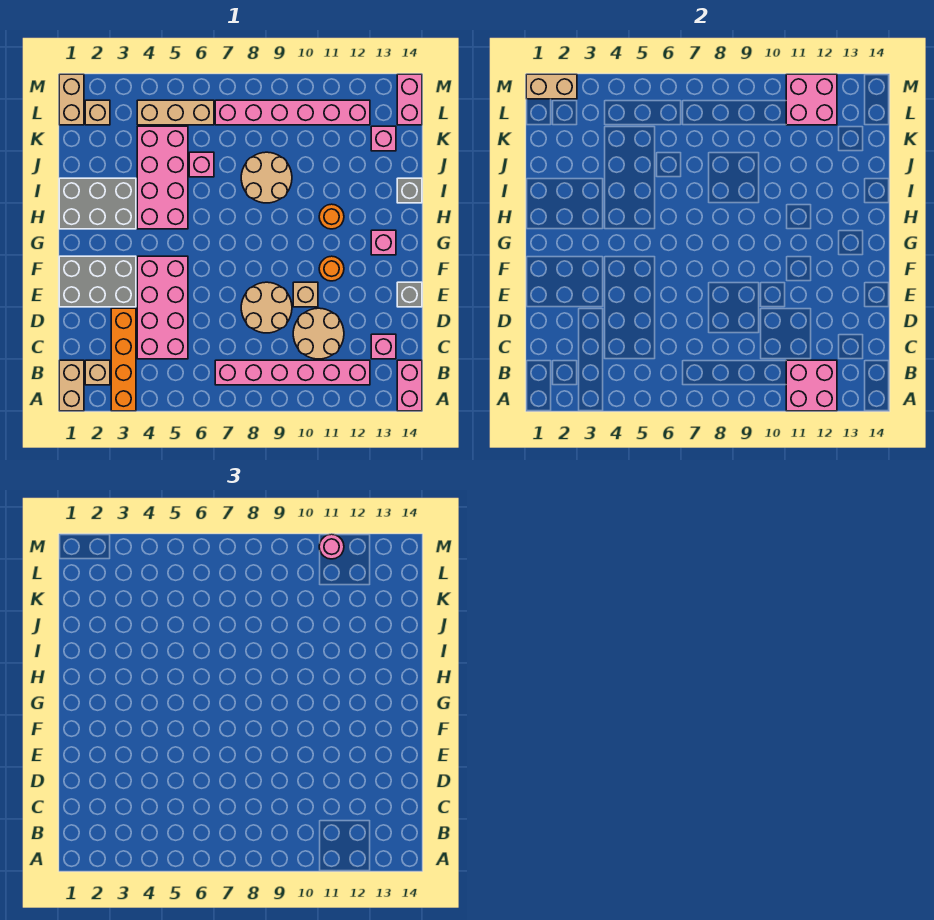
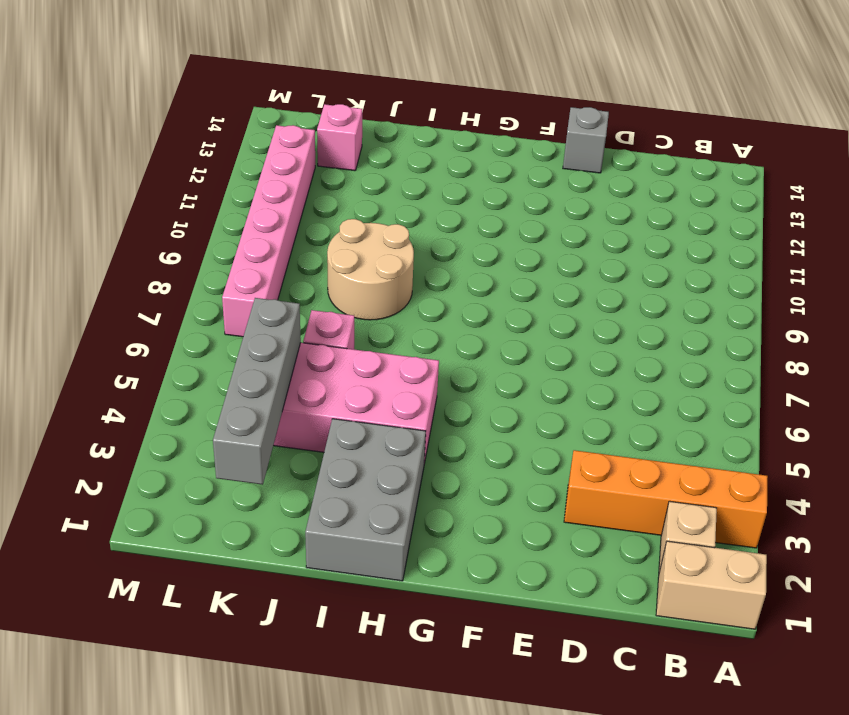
grey 1x4 brick [213,298,301,485] -> none
none -> pink 1x2 brick [397,360,422,411]
none -> pink 1x6 brick [215,360,370,385]
none -> pink 2x4 brick [137,256,188,359]
none -> tan 2x2 round brick [293,308,344,359]

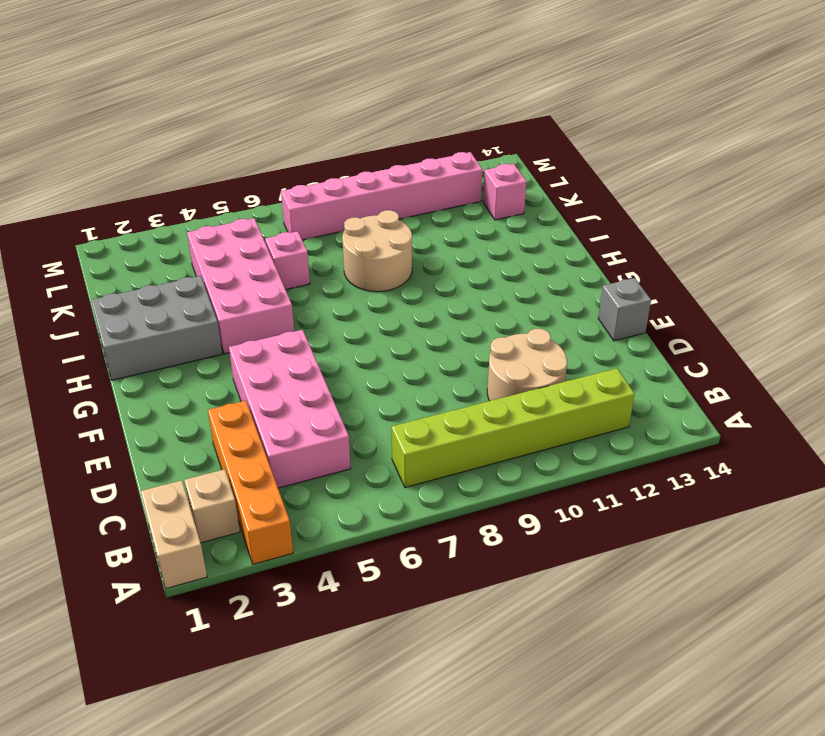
lime 1x6 brick [391,368,635,488] -> pink 1x6 brick [215,360,370,385]
none -> pink 1x2 brick [397,360,422,411]
none -> pink 1x1 brick [371,334,396,359]
none -> tan 2x2 round brick [241,282,292,333]
none -> grey 2x3 brick [59,256,136,307]

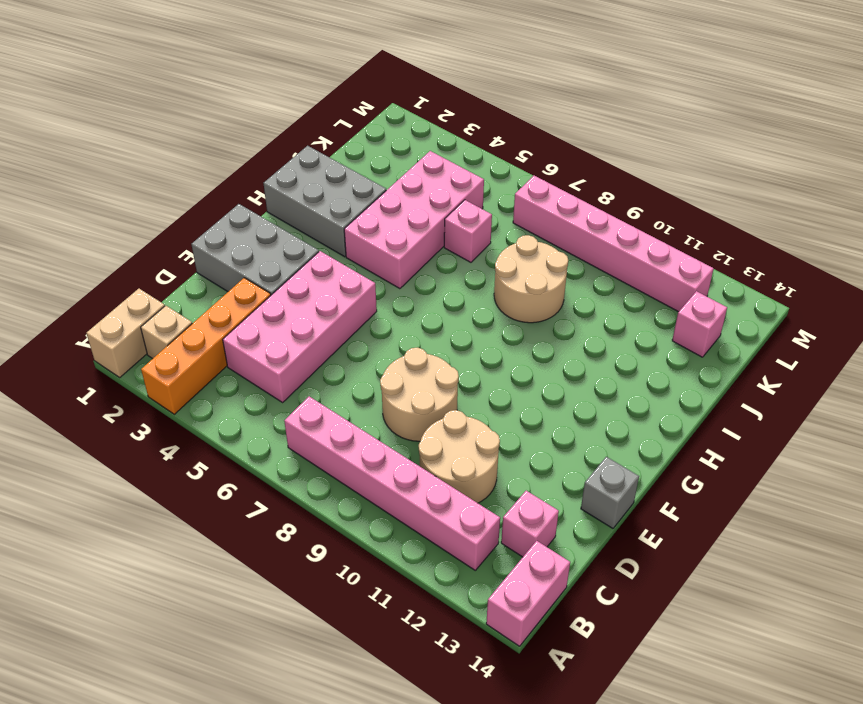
none -> tan 1x1 brick [293,282,318,307]
none -> orange 1x1 round brick [319,256,344,281]
none -> pink 1x1 brick [371,230,396,255]
none -> orange 1x1 round brick [319,204,344,229]

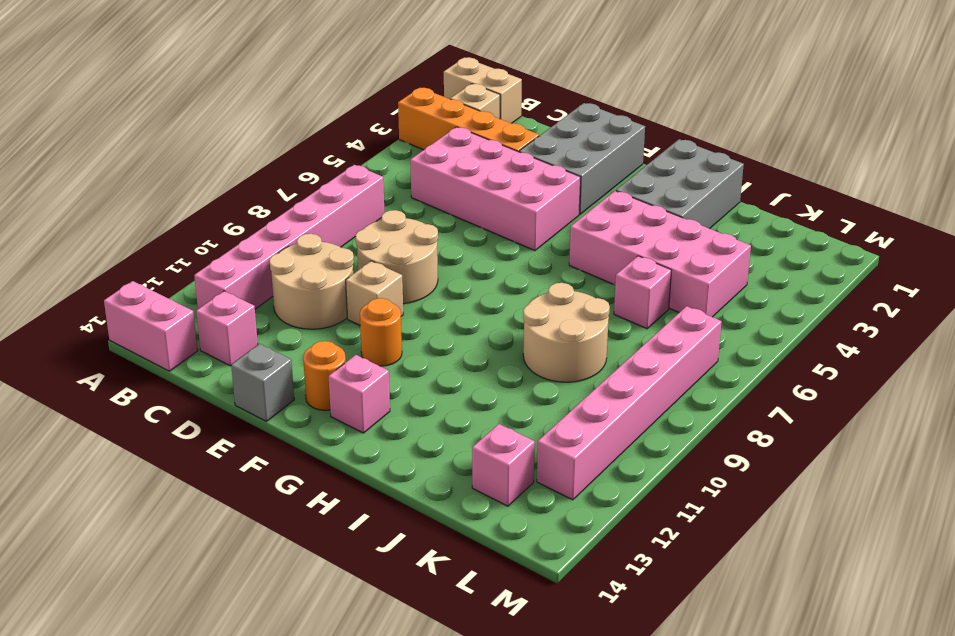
orange 1x1 round brick [303,341,346,410] -> orange 1x1 round brick moved to [319,204,344,229]
none -> grey 1x1 brick [397,178,422,203]
none -> tan 1x2 brick [59,74,84,125]
none -> tan 1x1 brick [85,100,110,125]
none -> tan 1x3 brick [137,100,214,125]

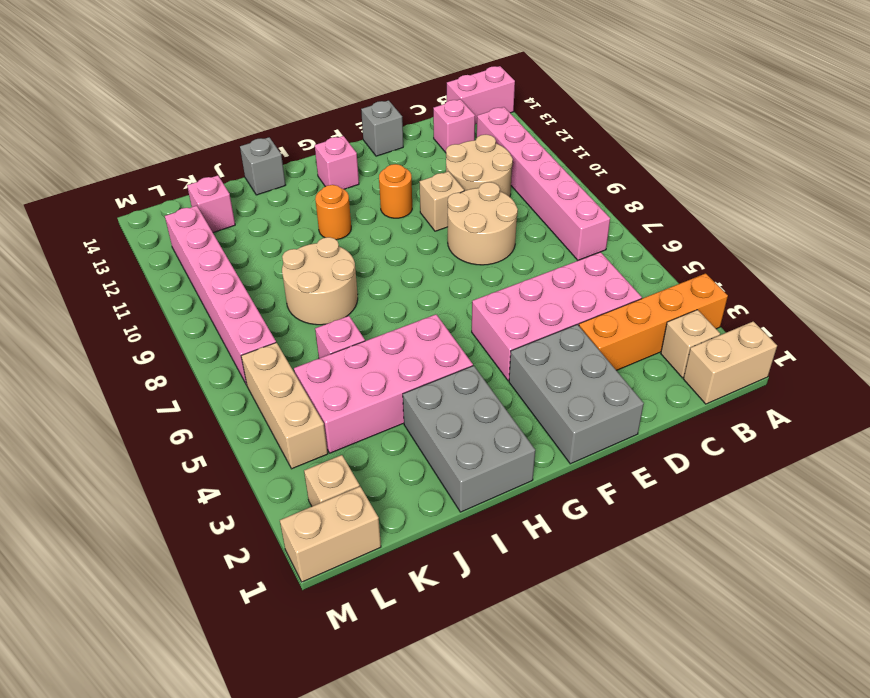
none -> pink 1x2 brick [397,74,422,125]
none -> pink 2x2 brick [786,360,837,411]
none -> pink 2x2 brick [786,74,837,125]
none -> tan 1x2 brick [526,74,577,99]

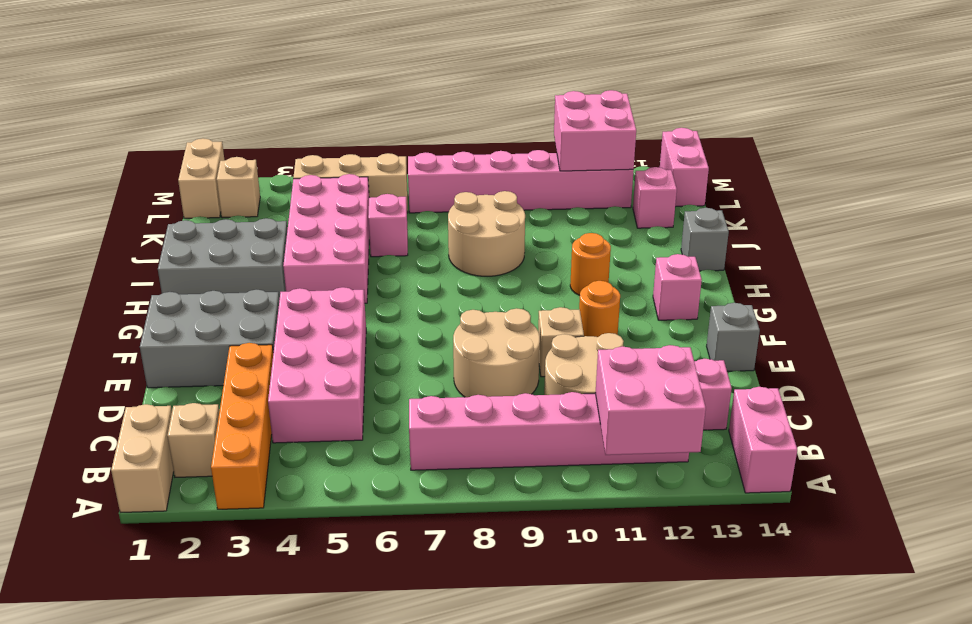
none -> tan 1x2 brick [526,74,577,99]
none -> pink 1x1 round brick [319,534,344,559]

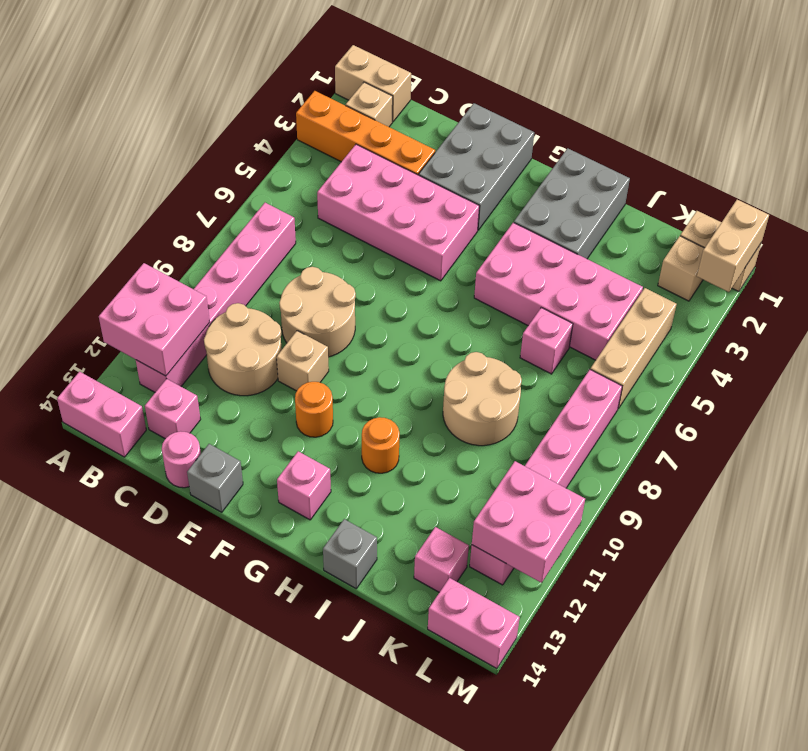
pink 1x1 round brick [162,431,201,488] -> pink 1x1 round brick moved to [319,534,344,559]

